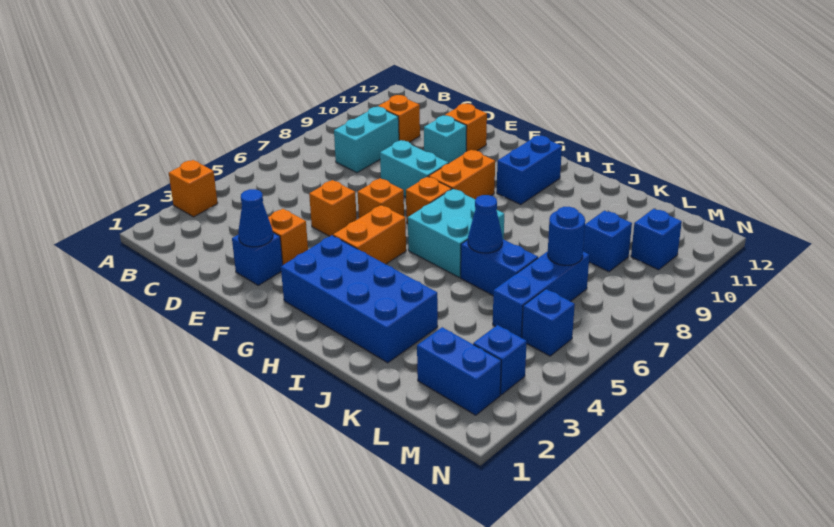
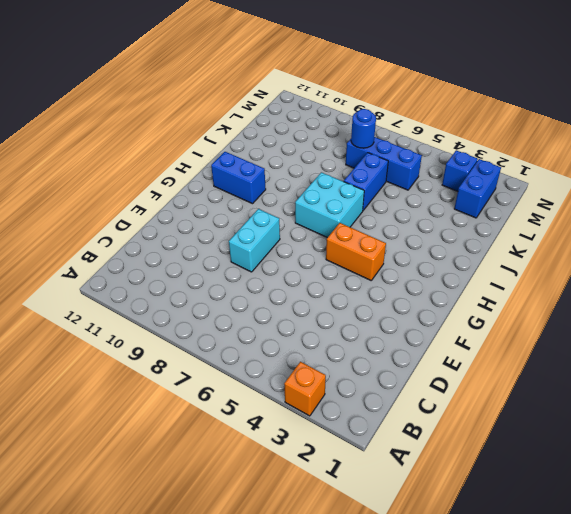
none -> cyan 1x2 brick [334,107,399,173]
none -> orange 1x1 brick [378,95,420,142]
none -> blue 1x1 brick [232,233,283,285]

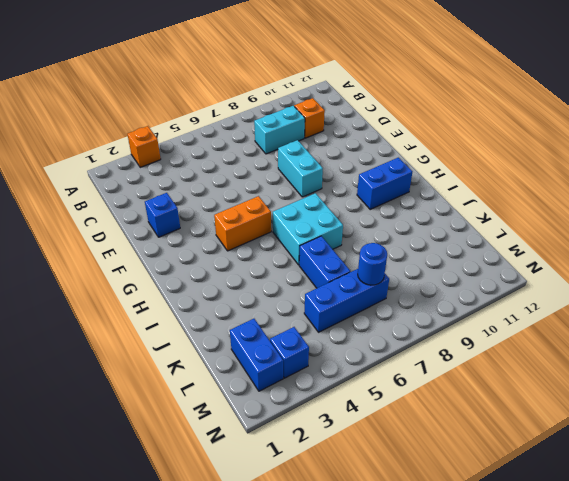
none -> orange 1x1 brick [268,209,308,265]
none -> orange 1x1 brick [309,180,357,236]
none -> cyan 1x1 brick [424,116,467,163]

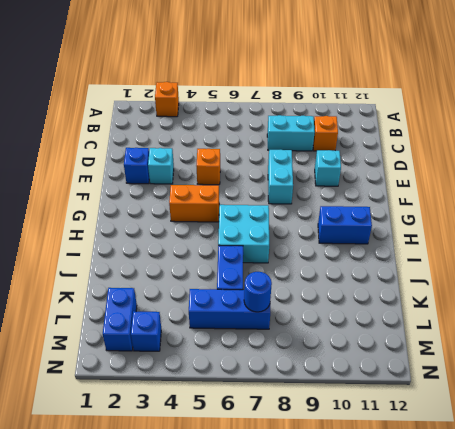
cyan 1x1 brick [148,148,174,184] -> orange 1x1 brick [268,209,308,265]
none -> orange 1x1 brick [445,104,487,151]
none -> orange 1x1 brick [358,178,404,218]
none -> blue 2x4 brick [281,235,438,363]

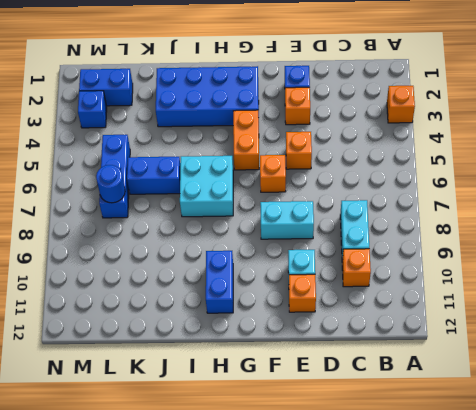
none -> orange 1x1 brick [406,176,452,224]
none -> orange 1x2 brick [429,150,495,199]
none -> blue 1x1 brick [583,211,632,272]

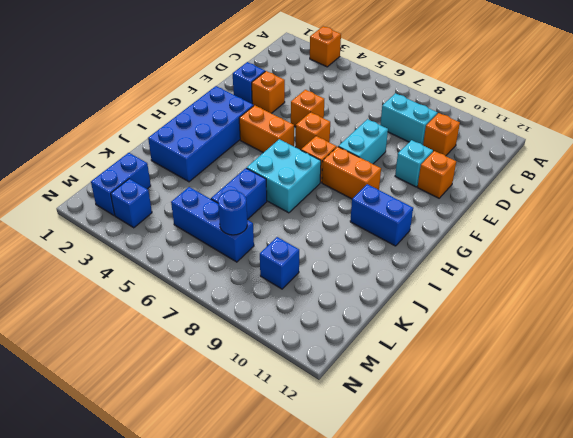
none -> blue 1x1 brick [522,289,575,356]
none -> blue 1x1 brick [631,209,682,270]
none -> blue 1x1 cone [238,189,273,247]

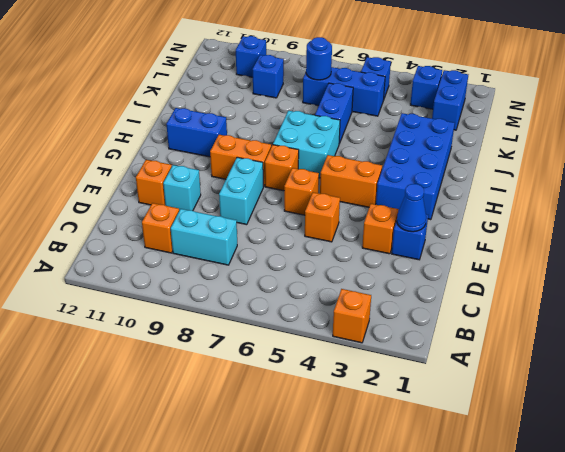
none -> blue 1x1 cone [468,195,503,253]

